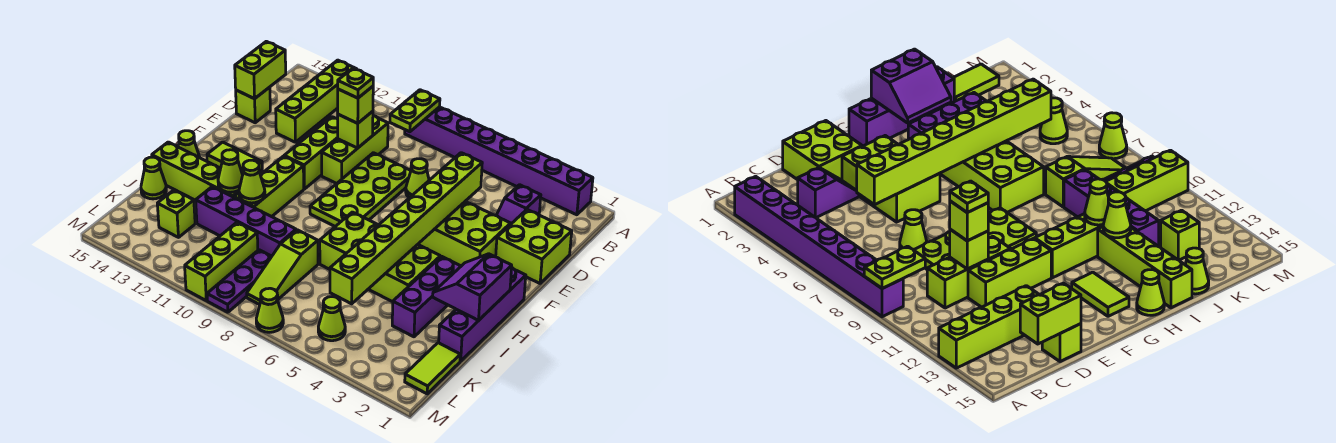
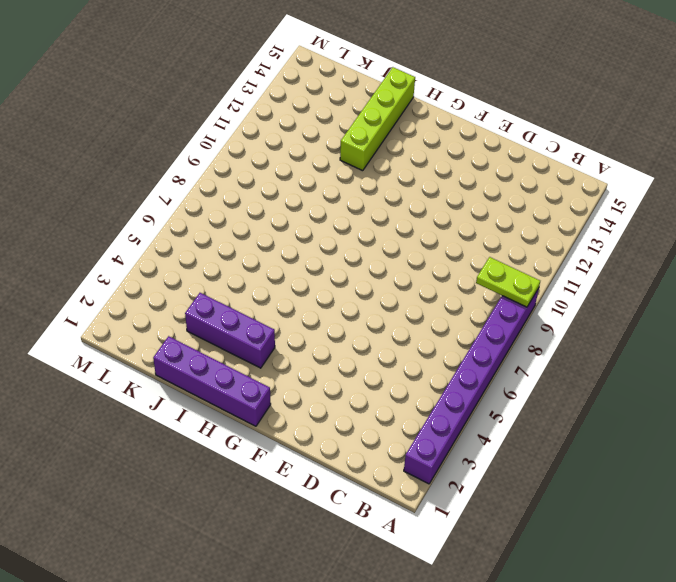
none -> lime 1x4 brick [276,60,357,142]
none -> purple 1x2 slope [496,185,541,225]
none -> lime 1x3 brick [321,116,388,184]
none -> lime 2x2 brick [496,210,572,283]

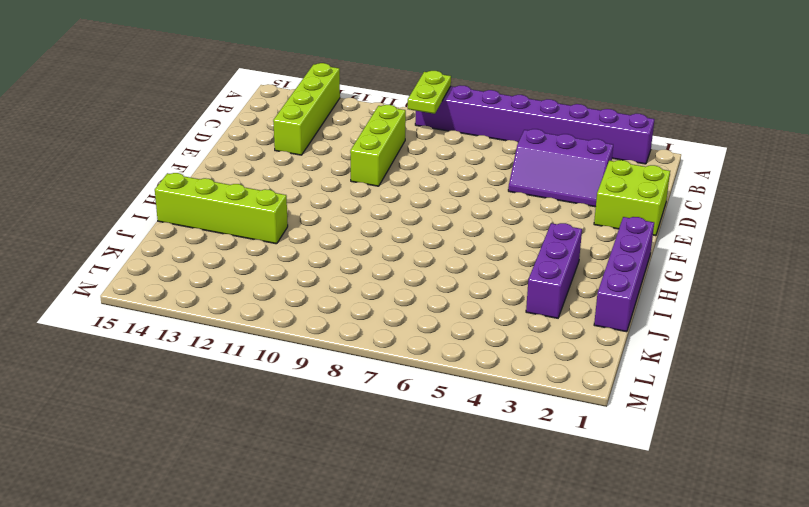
purple 2x3 slope [508,129,613,207] -> purple 1x2 slope [496,185,541,225]
none -> lime 1x1 cone [406,159,429,198]
none -> lime 2x4 plate [310,153,411,226]
none -> lime 1x3 brick [284,117,338,189]
none -> lime 1x1 brick [236,87,270,123]

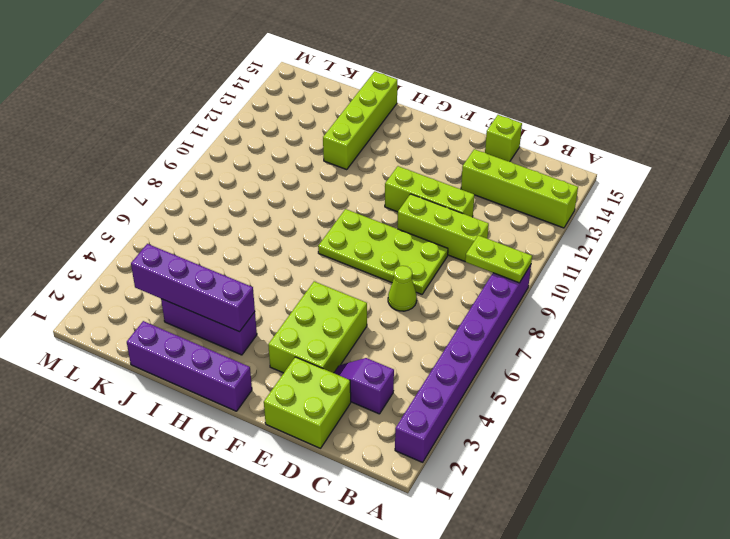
purple 1x4 brick [131,244,255,332] -> purple 1x4 brick turned to [196,187,296,256]
none -> lime 1x3 brick [234,156,304,217]
none -> lime 1x2 tile [207,142,262,175]
none -> lime 2x4 brick [320,212,440,302]
none -> lime 1x1 cone [178,131,200,158]

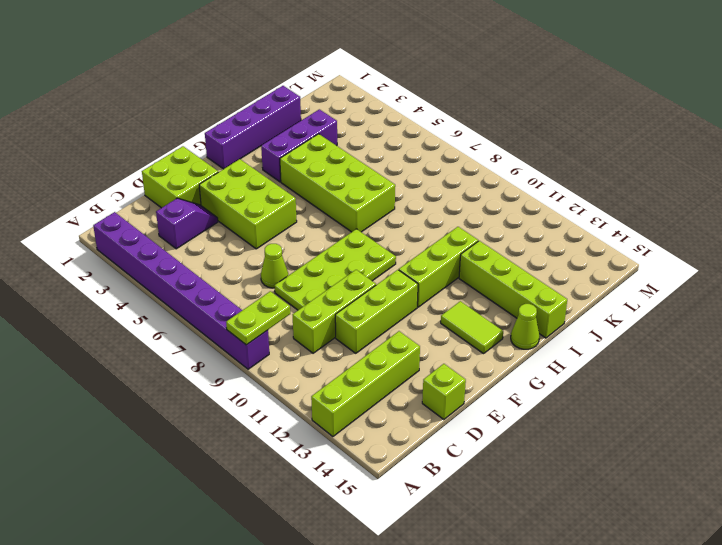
none -> lime 1x3 slope [247,230,318,305]
none -> purple 1x4 brick [196,187,296,256]
none -> lime 1x1 cone [141,157,166,199]
none -> lime 1x2 tile [405,343,460,394]

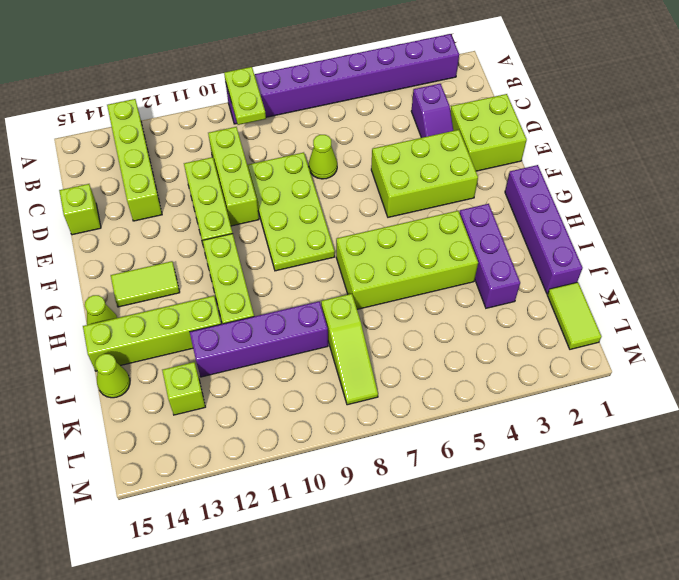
none -> purple 1x3 plate [207,250,272,312]
none -> lime 1x3 brick [185,222,258,300]
none -> lime 1x1 cone [318,297,345,341]
none -> lime 1x1 cone [256,288,283,332]

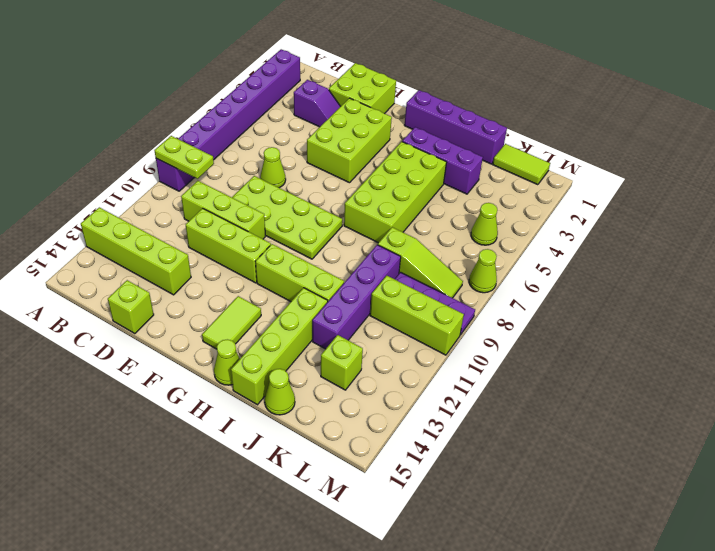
none -> lime 1x2 brick [235,41,286,99]
none -> lime 1x8 brick [330,153,482,304]
none -> lime 1x1 brick [338,111,373,148]
none -> purple 2x2 slope [433,254,512,320]

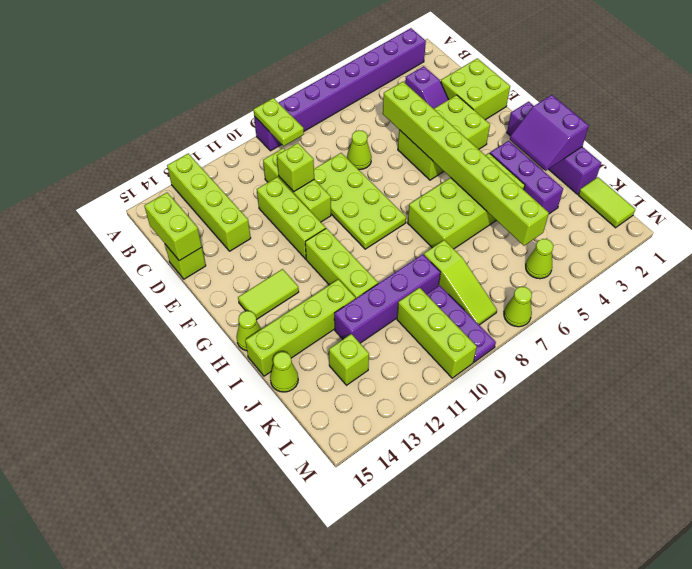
none -> lime 1x1 cone [239,160,265,203]
none -> lime 1x1 cone [218,150,243,192]
none -> lime 1x1 brick [337,86,373,123]
none -> lime 1x1 plate [338,68,373,98]

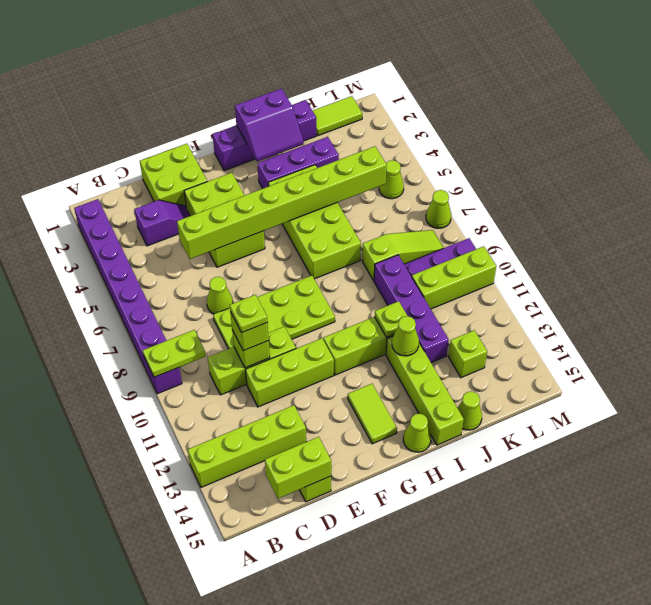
lime 1x1 plate [375,301,407,338] -> lime 1x1 cone [239,160,265,203]

